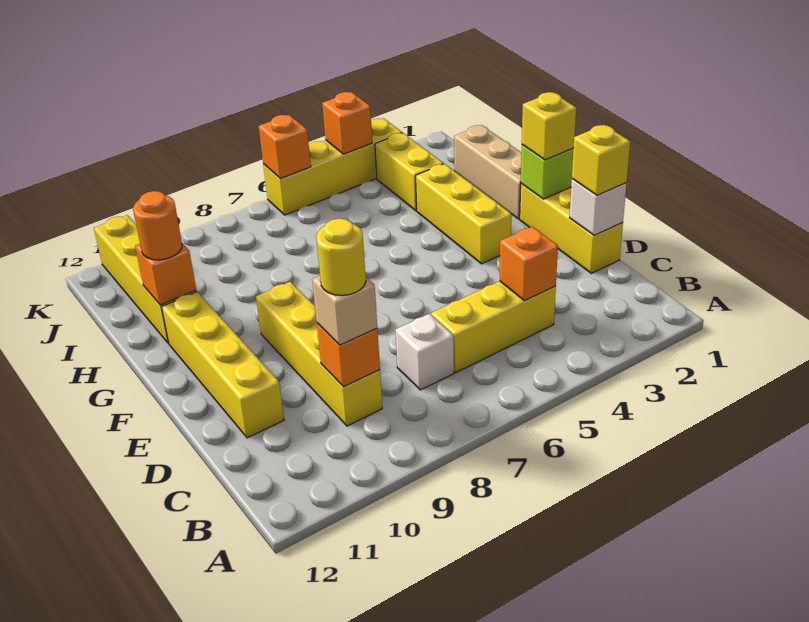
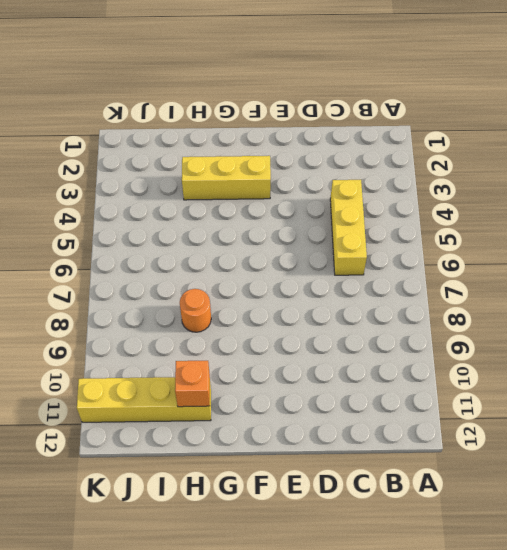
orange 1x1 round brick [180,289,211,332] -> orange 1x1 round brick moved to [133,191,182,260]
none -> white 1x1 brick [395,314,454,390]
none -> yellow 1x4 brick [256,282,382,426]
none -> yellow 1x3 brick [520,184,623,273]

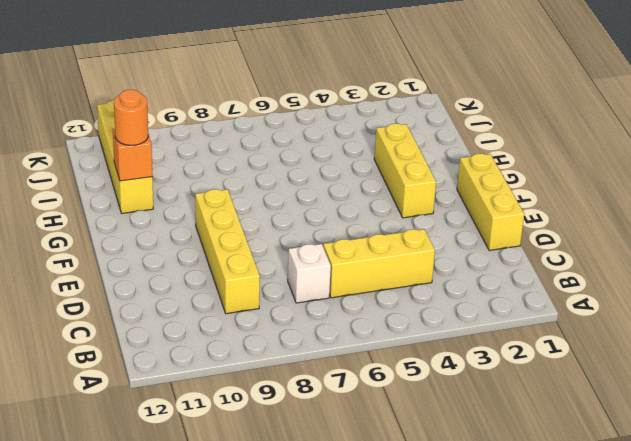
none -> yellow 1x4 brick [162,292,284,438]
none -> tan 1x3 brick [454,125,521,219]
none -> yellow 1x2 brick [375,133,443,211]

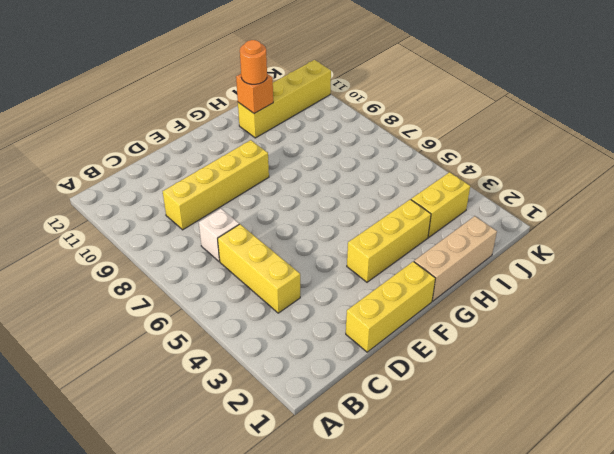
none -> yellow 1x4 brick [162,292,284,438]
none -> yellow 1x4 brick [263,118,402,215]
none -> orange 1x1 brick [500,227,558,301]

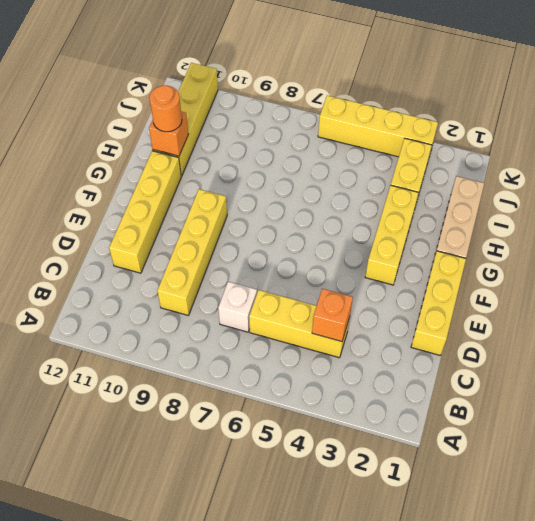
none -> orange 1x1 brick [317,323,380,386]
none -> white 1x1 brick [570,179,626,235]
none -> lime 1x1 brick [521,145,573,199]

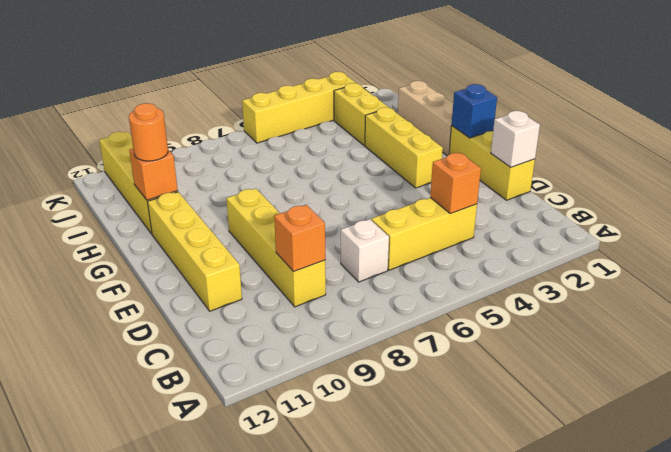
blue 1x1 brick [452,84,497,138] -> lime 1x1 brick [521,145,573,199]
none -> orange 1x1 brick [322,92,372,154]
none -> orange 1x1 brick [259,115,311,179]
none -> tan 1x1 brick [312,276,377,345]

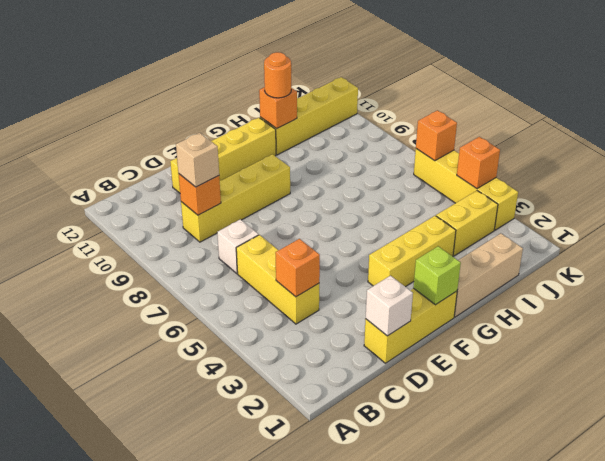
none -> yellow 1x1 brick [572,125,630,196]
none -> yellow 1x1 brick [522,92,576,160]
none -> yellow 1x1 round brick [316,219,366,295]

